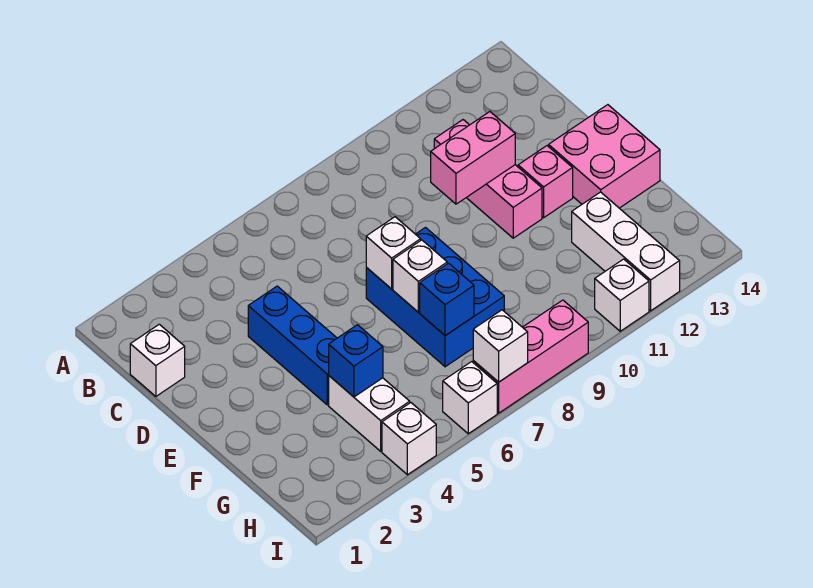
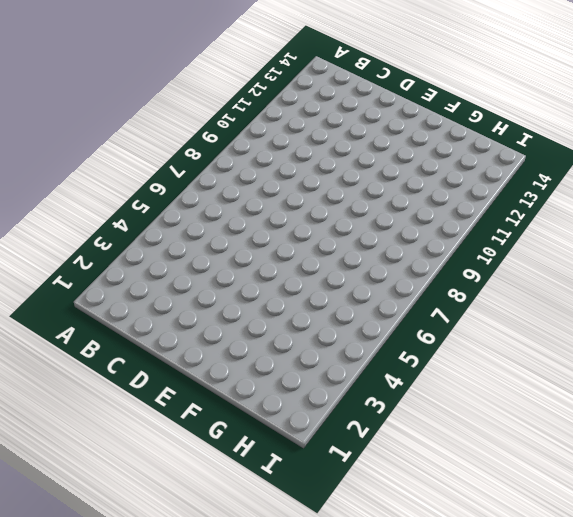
none -> white 1x1 brick [130,324,185,396]
none -> pink 1x3 brick [434,120,542,238]
none -> blue 1x3 brick [248,286,337,405]

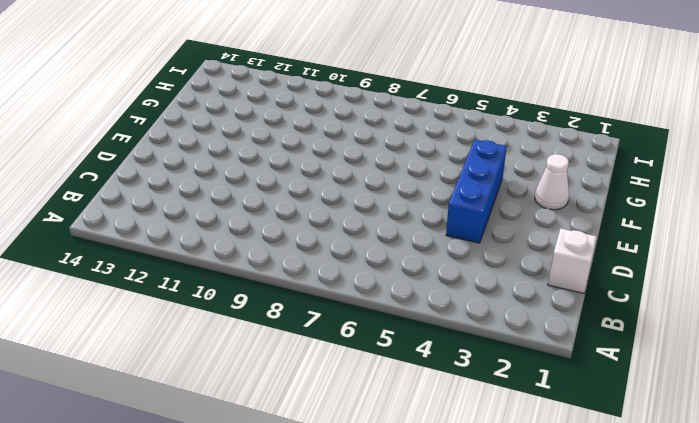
white 1x1 cone [535,154,569,210] -> none
none -> pink 1x3 brick [434,120,542,238]
none -> blue 2x3 brick [366,228,504,367]
none -> pink 1x1 brick [518,146,573,218]

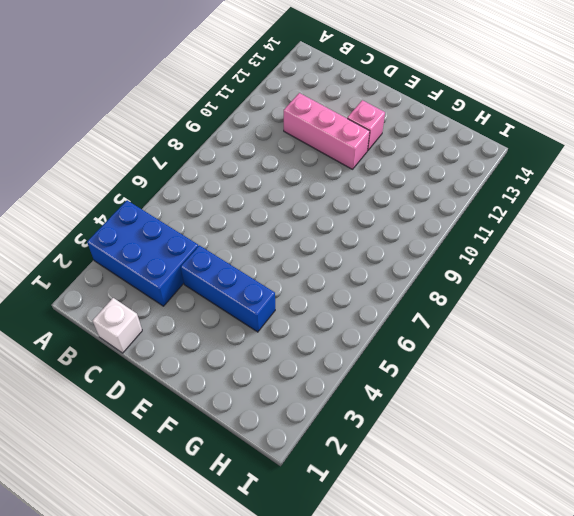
blue 2x3 brick [87,200,198,306] -> blue 2x3 brick moved to [366,228,504,367]
none -> pink 2x2 brick [549,105,660,208]
none -> white 1x2 brick [329,376,410,451]
none -> white 1x3 brick [572,192,680,311]

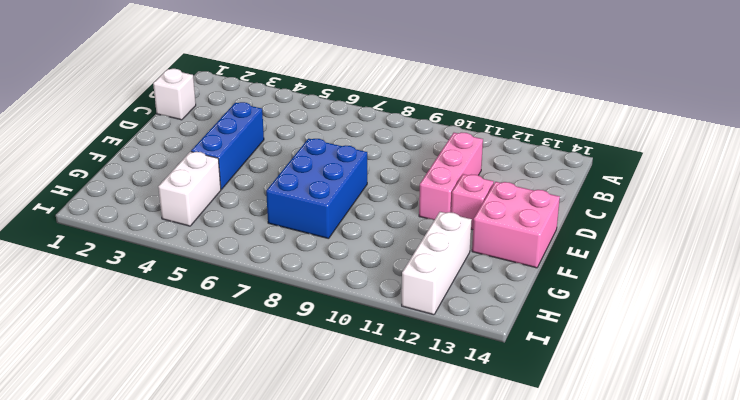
none -> white 1x1 brick [382,403,436,475]
none -> white 1x1 brick [443,362,497,434]
none -> pink 1x3 brick [473,300,588,413]

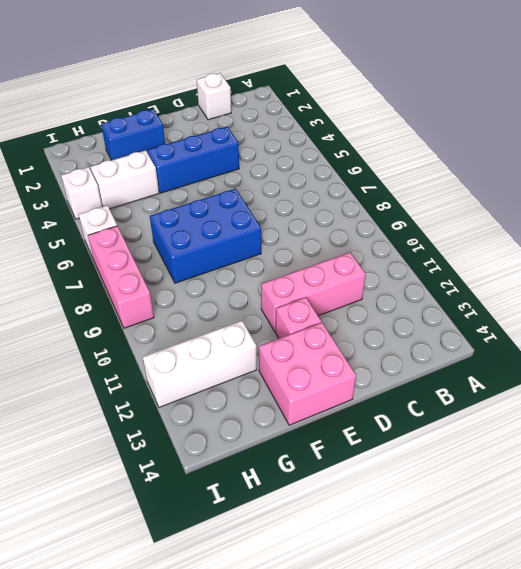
blue 1x2 brick [101,109,165,160] -> none
none -> white 1x1 brick [595,259,649,331]
none -> pink 1x2 brick [431,112,515,204]
none -> white 1x1 brick [366,217,421,289]

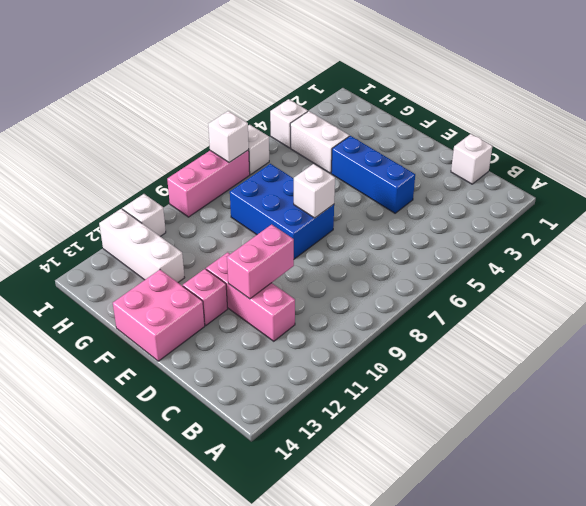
none -> white 1x1 brick [393,240,447,312]
none -> blue 1x1 brick [329,325,383,397]
none -> blue 1x1 brick [420,263,474,336]

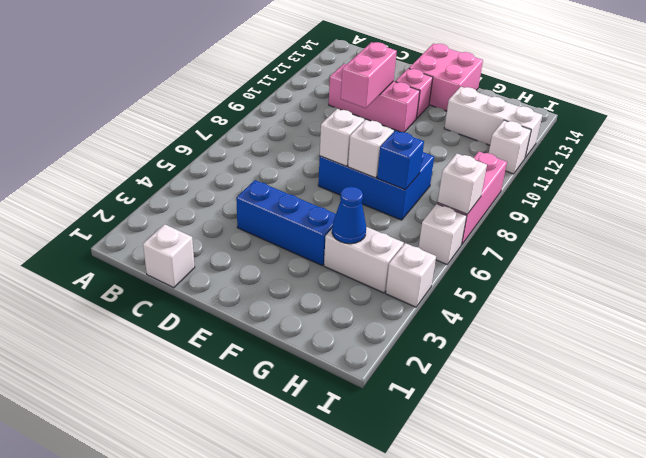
blue 1x1 cone [332,186,366,244] -> blue 1x1 brick [329,325,383,397]

